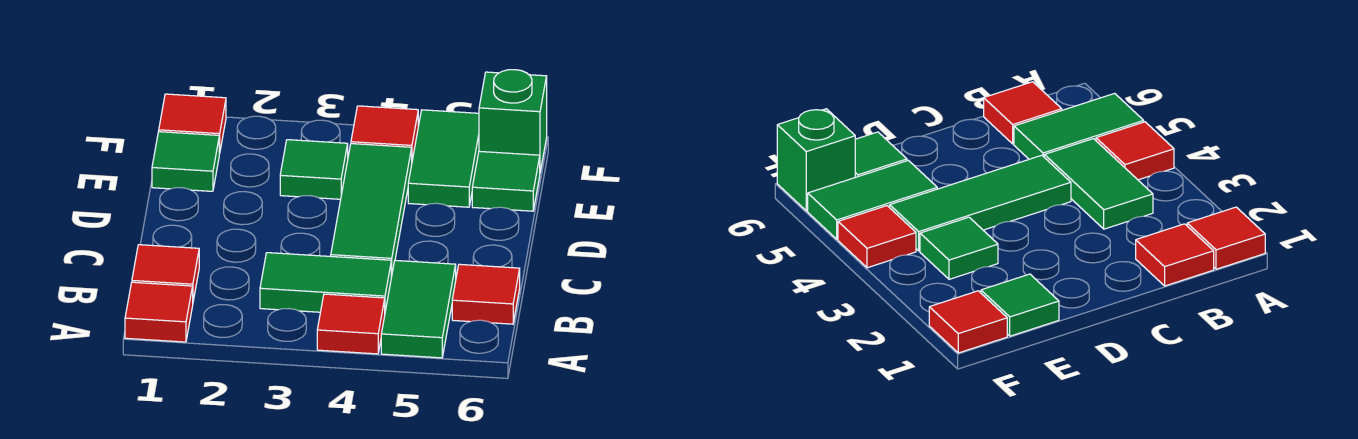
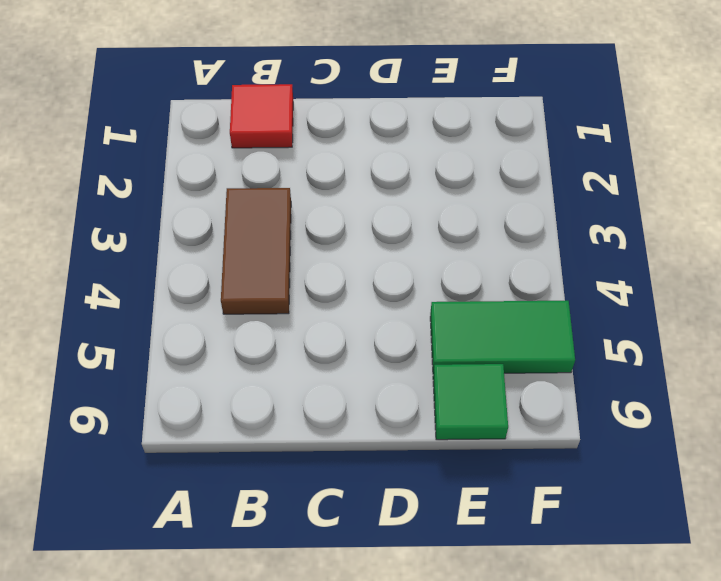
brown 1x2 tile [221,188,291,314] -> green 1x2 tile [260,253,391,312]
none -> red 1x1 tile [125,282,193,342]
none -> red 1x1 tile [317,294,385,354]
none -> green 1x2 tile [381,260,456,358]

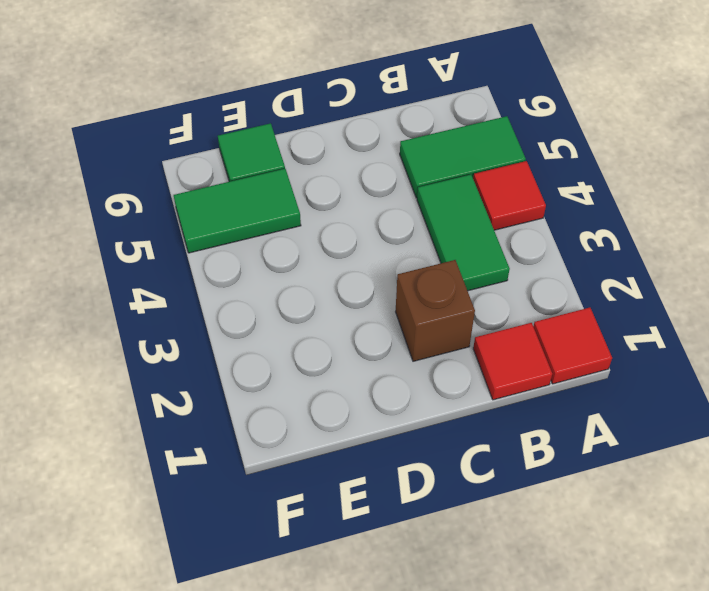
brown 1x1 brick [396,260,475,361] -> none
none -> red 1x1 tile [452,264,520,324]
none -> green 1x3 tile [331,144,412,277]
none -> green 1x1 tile [152,132,219,191]

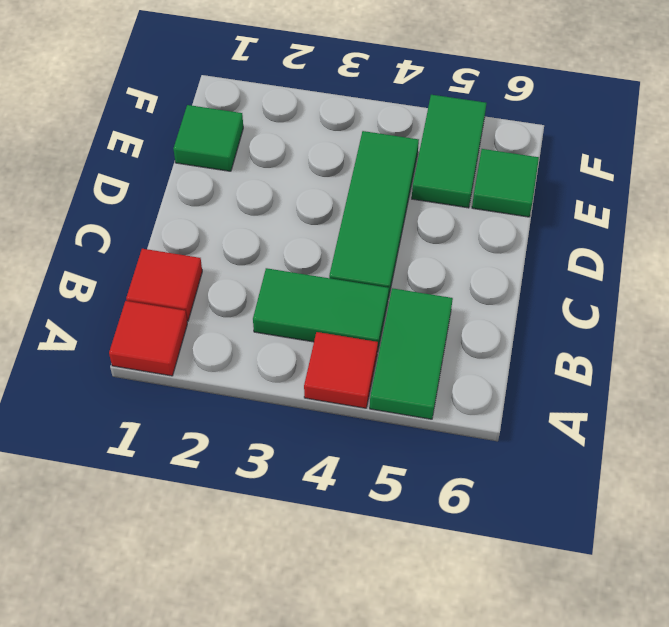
none -> red 1x1 tile [452,264,520,324]
none -> green 1x1 tile [280,140,348,199]
none -> red 1x1 tile [159,94,226,153]

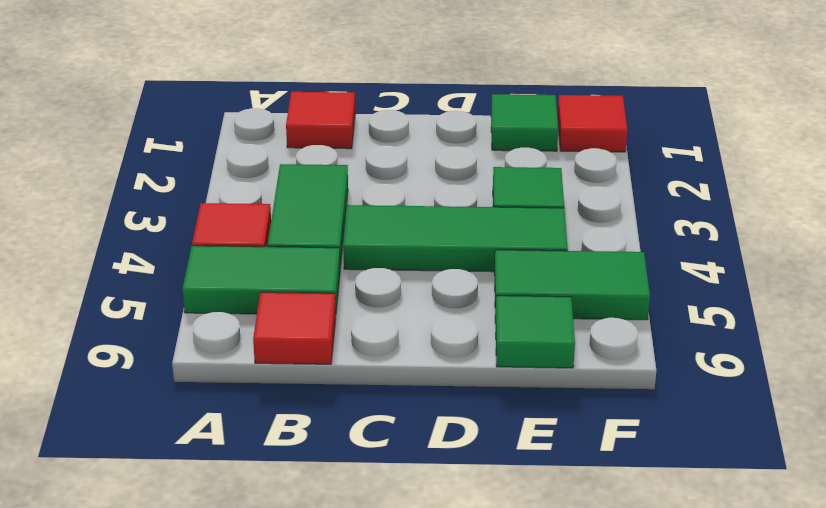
none -> red 1x1 tile [125,282,193,342]
none -> red 1x1 tile [351,106,418,160]
none -> green 1x1 brick [479,70,547,172]

